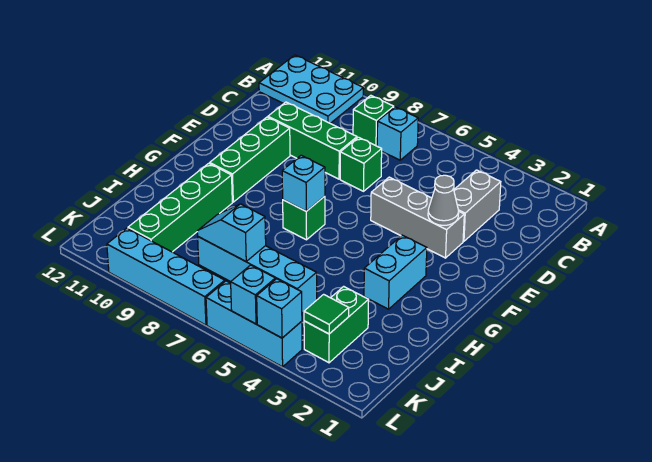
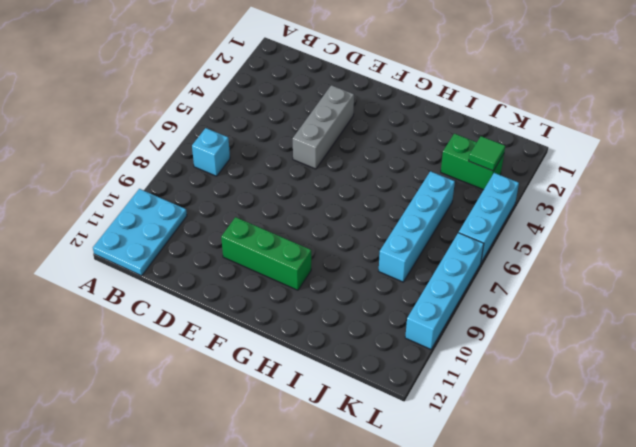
none -> green 1x1 brick [353,95,394,146]
none -> grey 1x2 brick [454,170,501,241]
none -> green 1x1 brick [340,137,382,191]

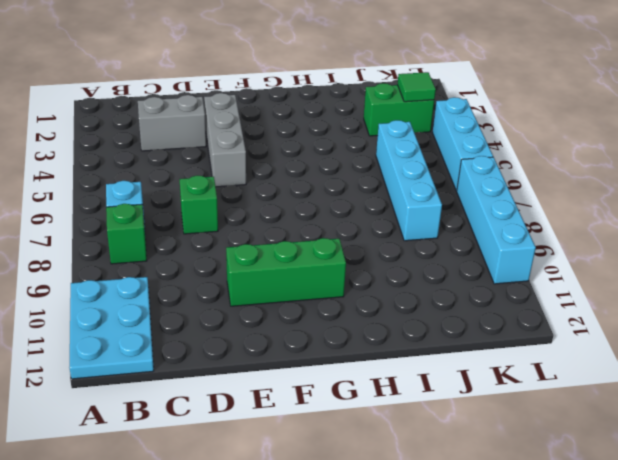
none -> green 1x3 brick [268,102,357,179]
none -> cyan 1x2 brick [364,235,427,309]
none -> green 1x1 brick [283,196,325,240]

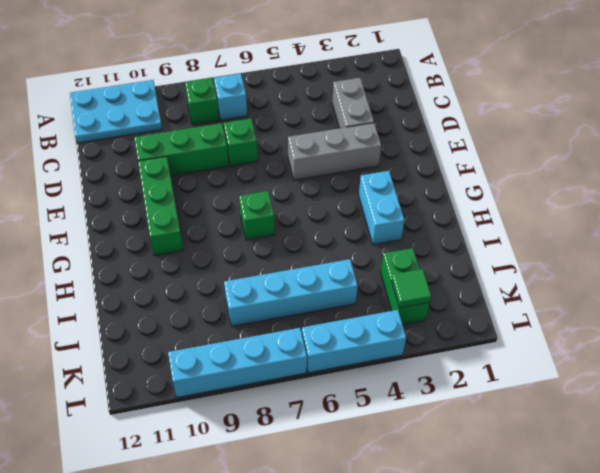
none -> green 1x4 brick [128,163,232,252]
none -> grey 1x1 cone [428,175,459,225]
none -> cyan 1x1 brick [282,155,325,211]

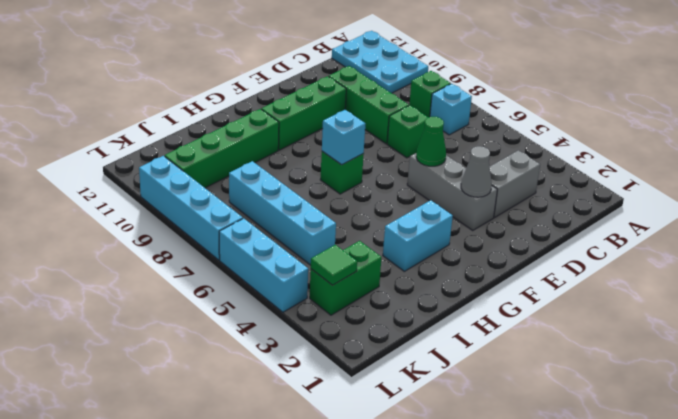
green 1x1 cone [416,117,446,166] -> none
none -> cyan 1x2 slope [197,204,266,261]
none -> cyan 1x1 brick [257,279,302,338]
none -> cyan 1x1 brick [231,265,275,324]

